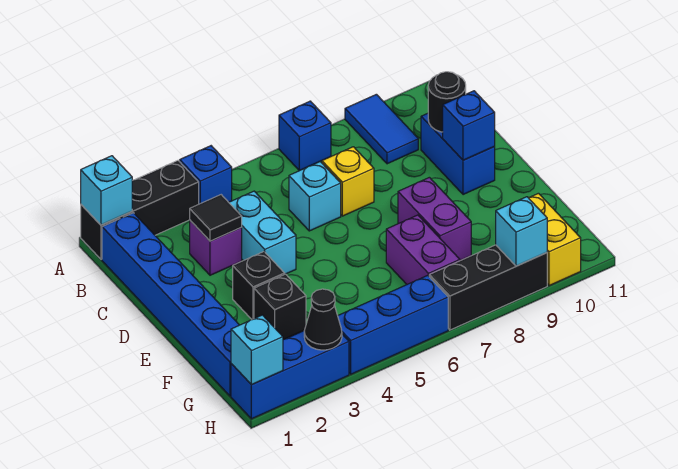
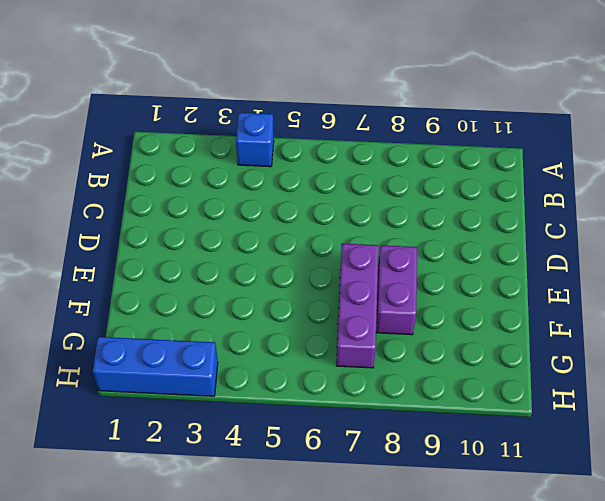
purple 1x3 brick [336,244,378,368] -> purple 1x2 brick [386,215,460,284]
none -> black 1x3 brick [81,161,199,259]
none -> blue 1x1 brick [279,101,331,171]
none -> blue 1x2 tile [345,94,418,164]

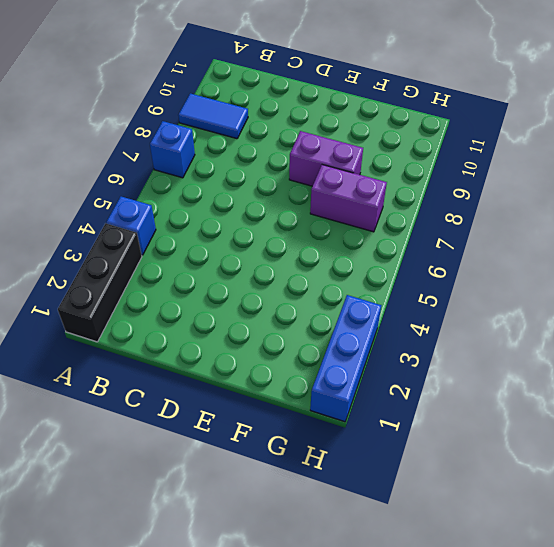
none -> blue 1x6 brick [102,213,239,396]
none -> purple 1x1 brick [190,221,242,275]
none -> cyan 1x2 brick [229,191,296,274]

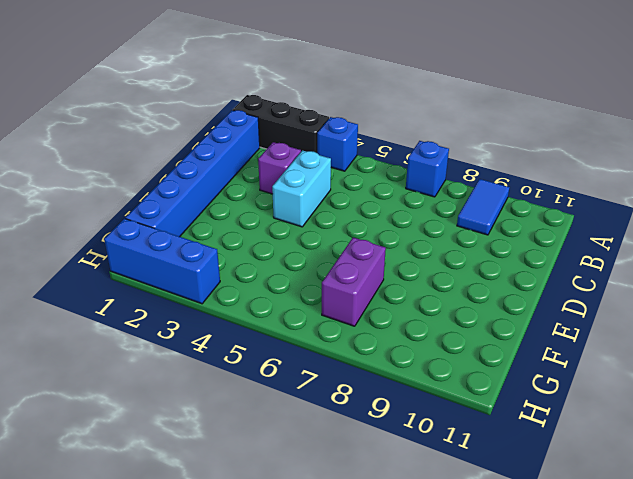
none -> cyan 1x1 brick [289,162,341,231]
none -> yellow 1x1 brick [322,147,374,216]
none -> blue 1x2 brick [421,113,495,195]

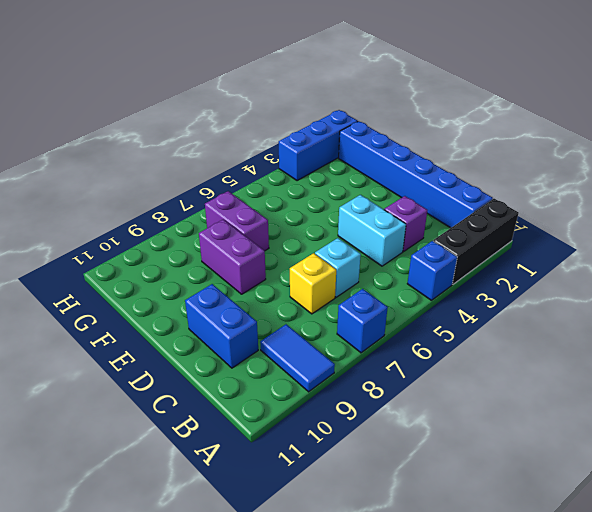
none -> black 1x1 brick [233,252,285,319]
none -> black 1x1 brick [254,274,306,340]
none -> yellow 1x2 brick [529,193,581,286]

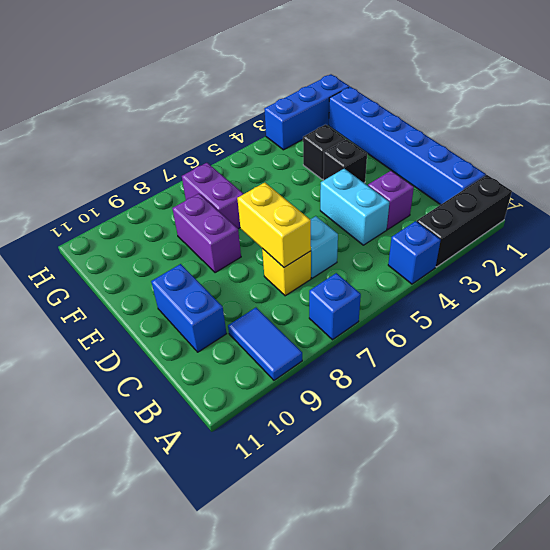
yellow 1x2 brick [237,183,311,267] -> yellow 1x2 brick moved to [529,193,581,286]
none -> blue 1x3 brick [338,275,448,374]
none -> black 1x3 brick [429,245,547,330]
none -> cyan 1x1 brick [81,156,132,225]

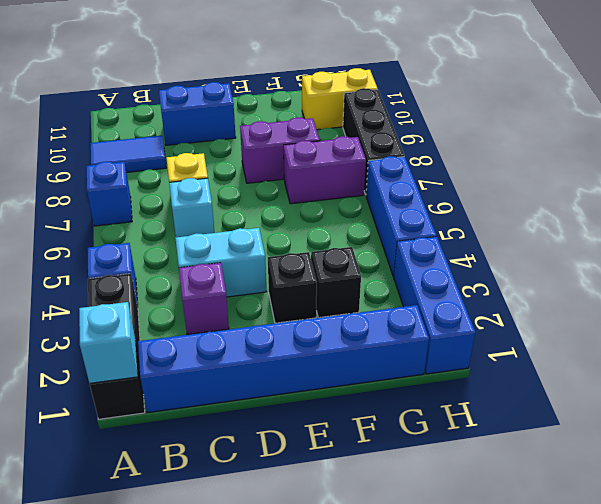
none -> black 1x1 tile [190,195,242,241]
none -> black 1x1 round brick [428,72,466,132]
none -> blue 1x1 brick [443,91,495,160]

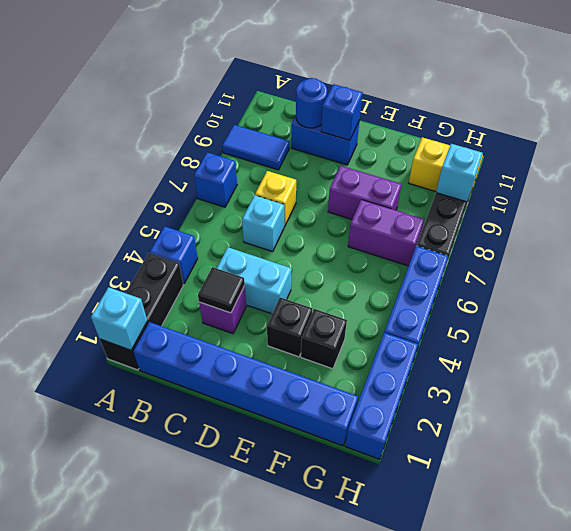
blue 1x1 round brick [296,78,327,128] -> black 1x1 round brick [428,72,466,132]
none -> cyan 1x1 brick [231,315,283,385]
none -> black 1x1 cone [304,289,342,350]

